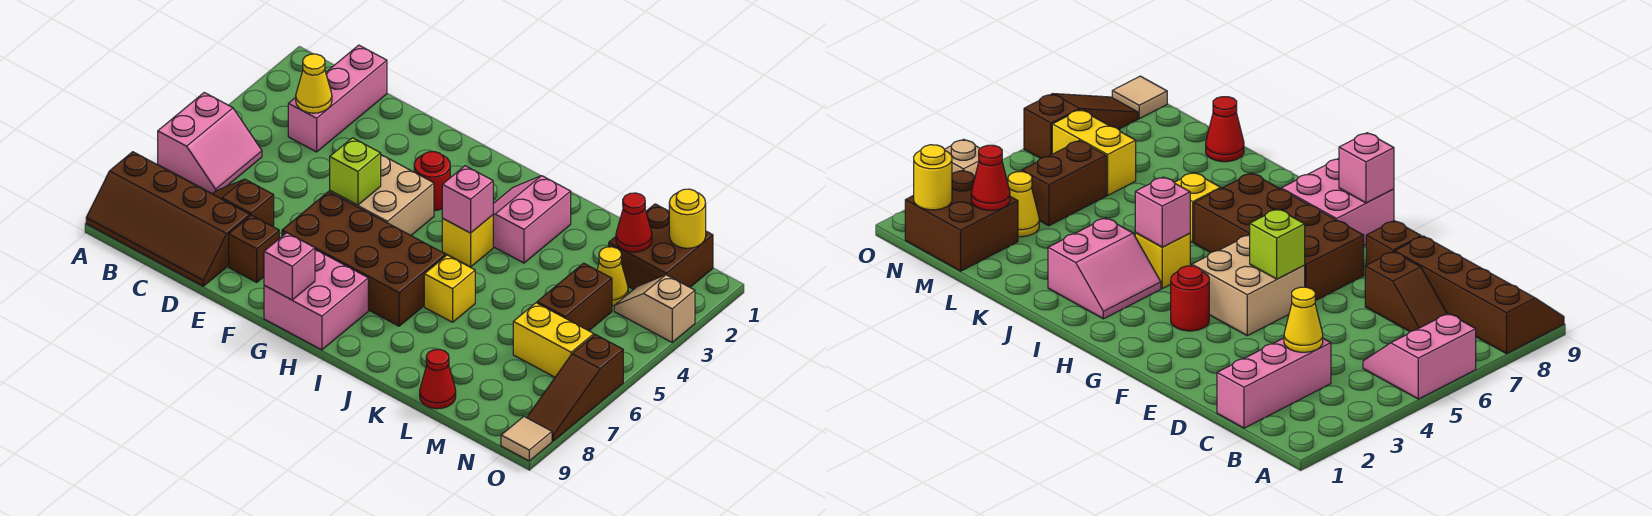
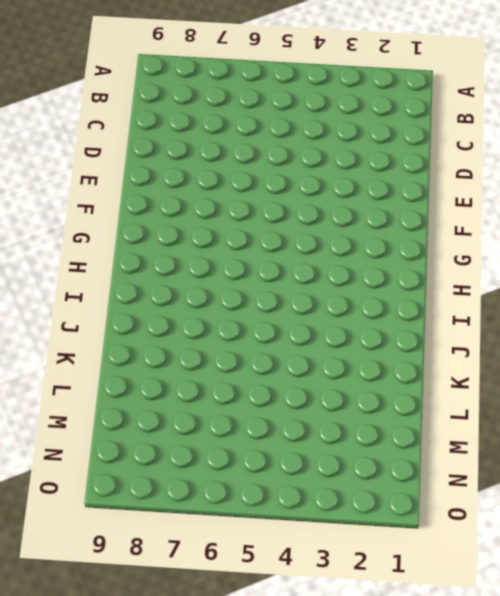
none -> pink 2x2 slope [158,93,262,194]
none -> brown 2x4 slope [86,152,250,286]
none -> pink 1x3 brick [288,45,387,152]

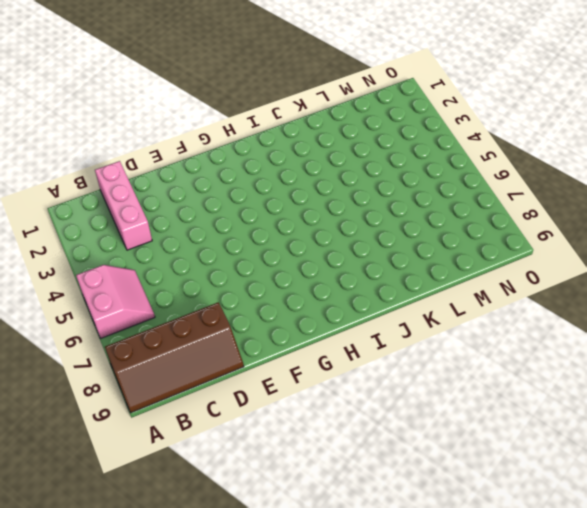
none -> brown 1x2 slope [213,179,274,227]
none -> brown 1x1 brick [229,215,279,282]
none -> tan 2x2 brick [330,155,434,235]

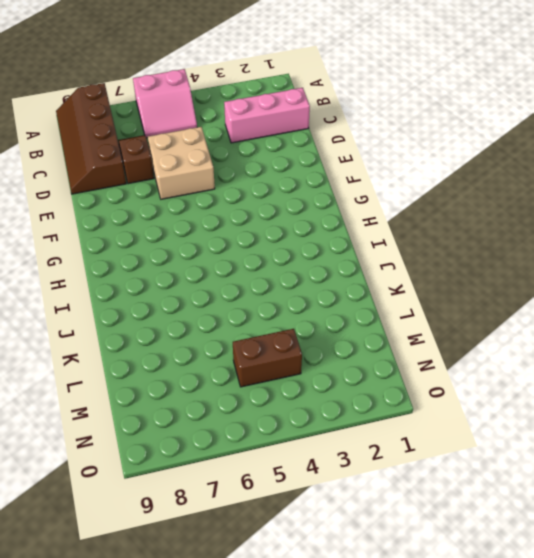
tan 2x2 brick [148,127,215,199] -> tan 2x2 brick moved to [330,155,434,235]
none -> brown 1x1 brick [229,215,279,282]
none -> brown 2x4 brick [282,192,446,326]
none -> red 1x1 round brick [414,152,450,211]

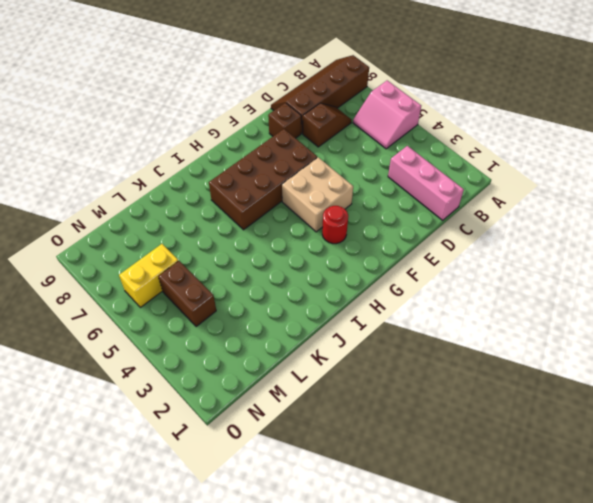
none -> pink 2x2 brick [264,250,368,350]
none -> pink 2x2 slope [493,176,571,263]
none -> yellow 1x1 brick [442,215,493,267]

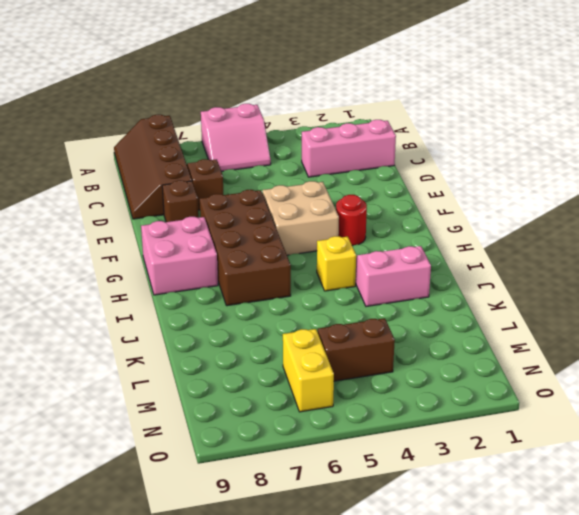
none -> yellow 1x1 brick [424,255,475,322]
none -> red 1x1 cone [420,349,456,409]
none -> brown 2x2 brick [609,204,713,289]

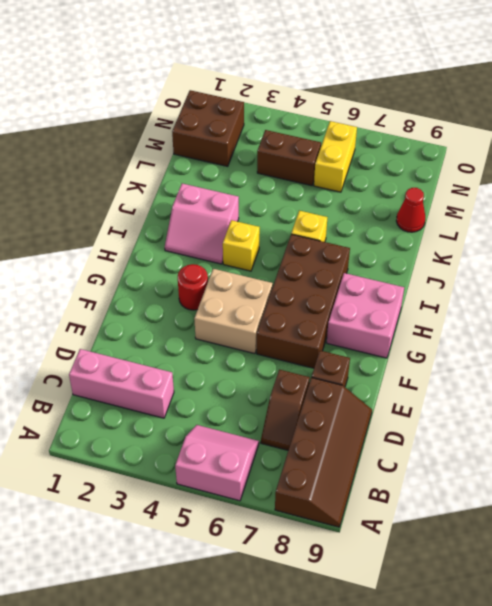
none -> yellow 1x1 cone [597,247,628,306]
none -> tan 1x2 slope [614,275,695,342]
none -> brown 1x3 slope [527,334,623,441]

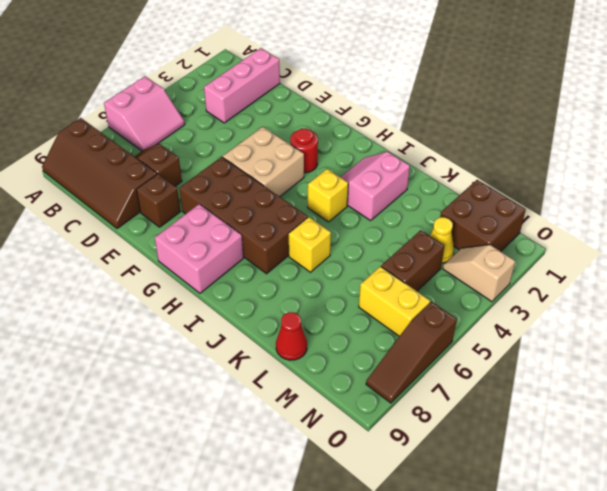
none -> tan 1x1 tile [501,417,552,461]
none -> yellow 1x1 cone [296,54,332,113]
none -> lime 1x1 brick [330,138,381,205]

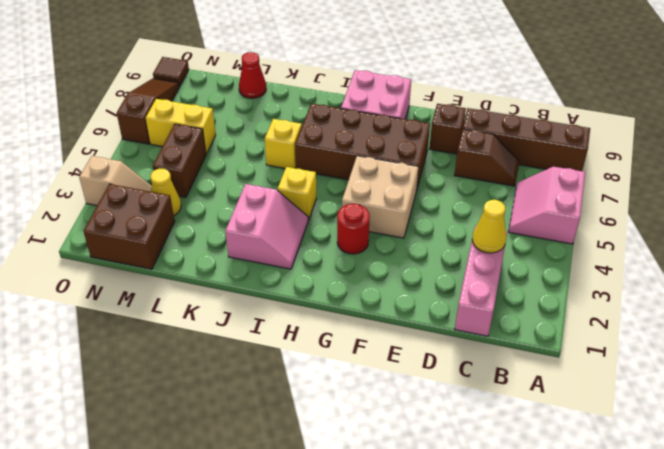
brown 1x1 tile [153,57,189,86] -> tan 1x1 tile [501,417,552,461]
none -> lime 1x1 brick [330,138,381,205]
none -> pink 1x1 brick [264,233,315,300]
none -> pink 1x1 brick [442,166,493,233]

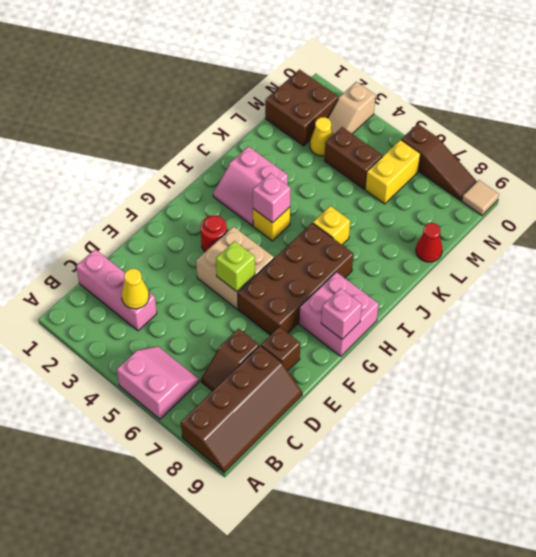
none -> red 1x1 cone [616,193,652,252]
none -> yellow 1x1 round brick [669,189,706,248]

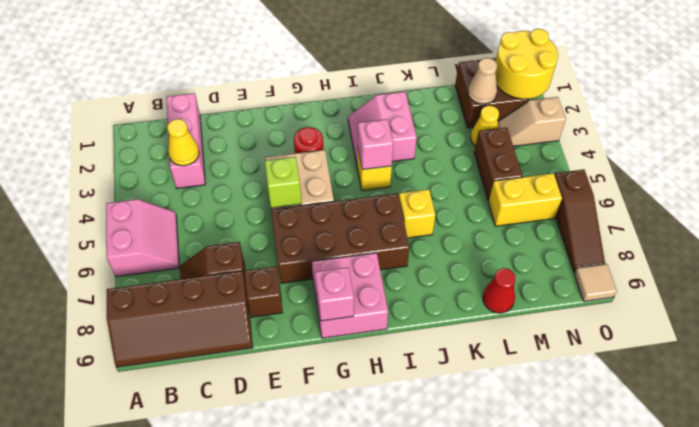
tan 1x1 cone [468,58,497,104] -> red 1x1 cone [616,193,652,252]
yellow 2x2 round brick [496,29,558,99] -> yellow 1x1 round brick [669,189,706,248]

